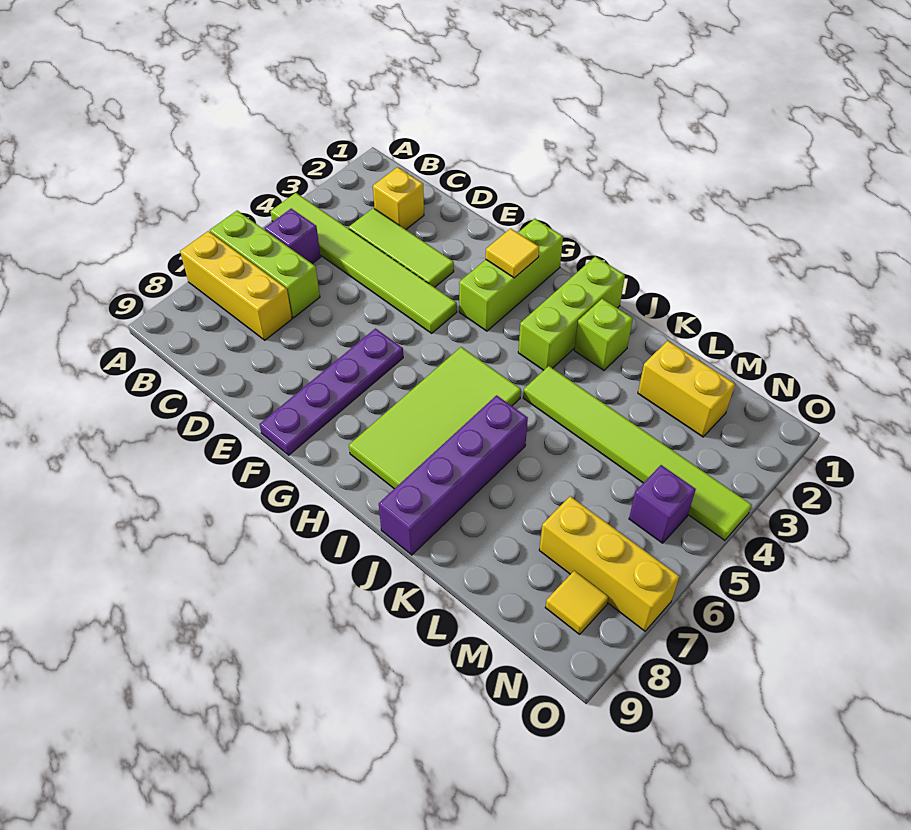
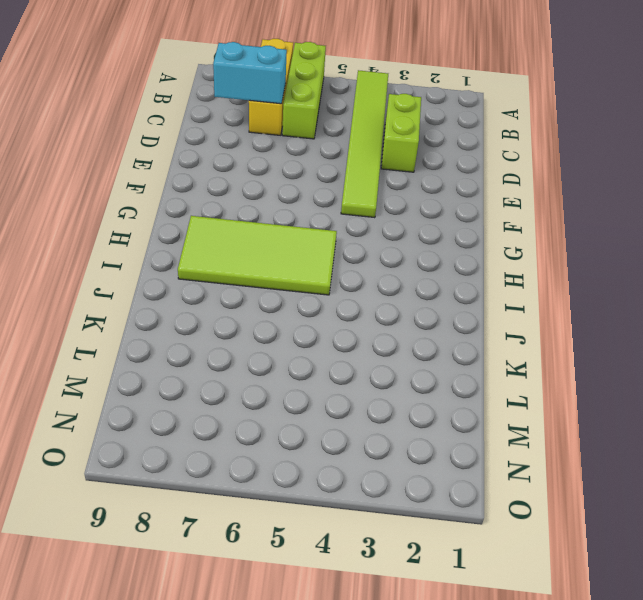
lime 1x2 brick [381,94,421,172] -> lime 1x3 tile [349,208,454,287]
cyan 1x2 brick [213,42,287,104] -> none
none -> purple 1x1 brick [265,209,321,264]
none -> yellow 1x1 brick [373,167,424,230]
none -> purple 1x4 plate [260,329,403,455]

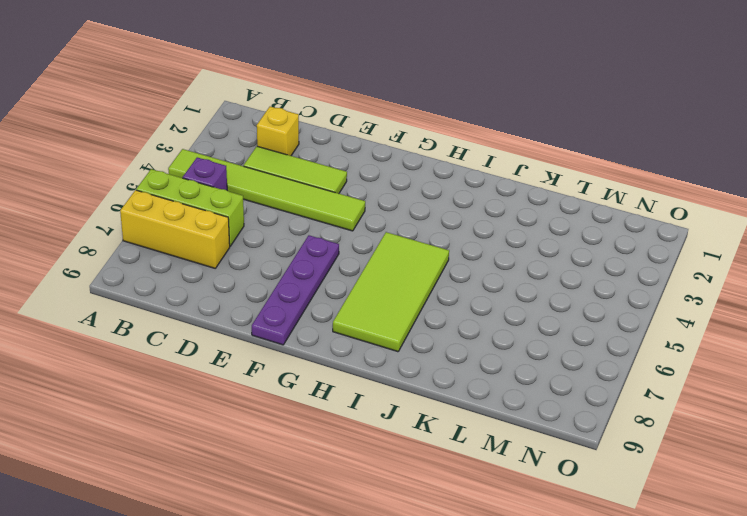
none -> lime 1x3 brick [459,219,563,331]
none -> lime 1x3 brick [518,256,625,370]
none -> lime 1x1 brick [574,299,633,370]

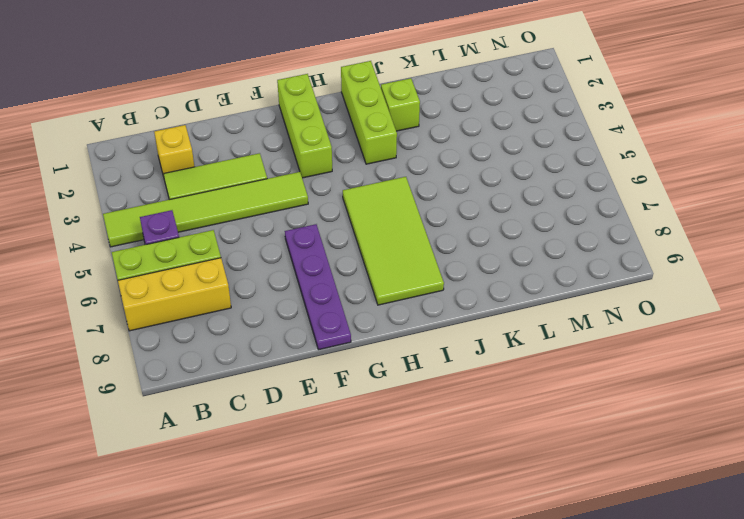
none -> lime 1x6 tile [523,366,752,540]
none -> purple 1x4 brick [379,395,528,555]
none -> yellow 1x2 brick [638,341,735,437]

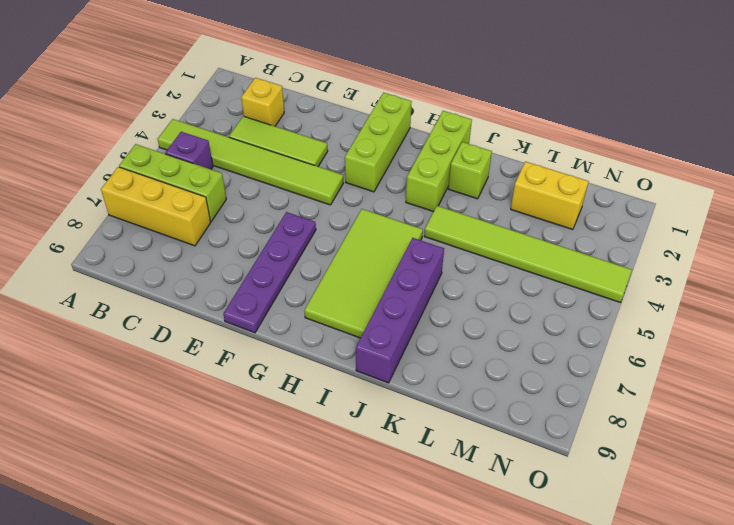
none -> yellow 1x3 brick [539,496,679,631]
none -> purple 1x1 brick [629,465,696,543]
none -> yellow 1x1 tile [545,571,609,634]

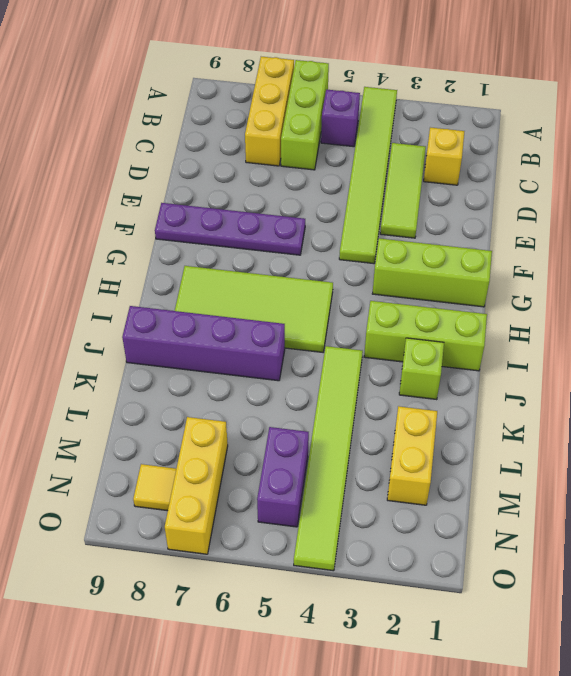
purple 1x2 brick [257,427,309,527] -> purple 1x1 brick [629,465,696,543]
none -> yellow 1x1 tile [486,228,539,278]

